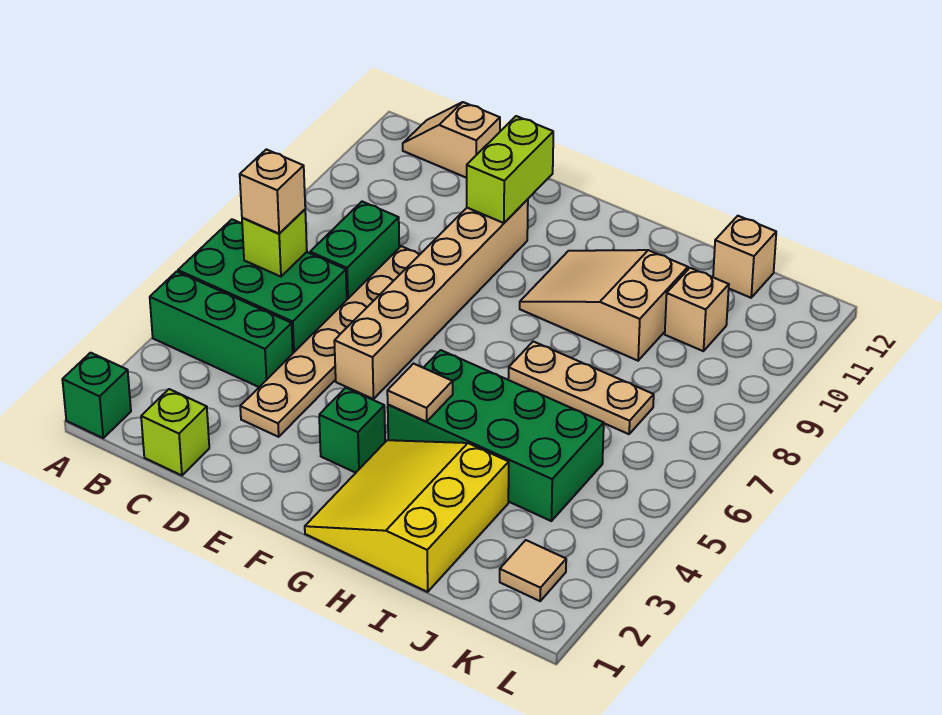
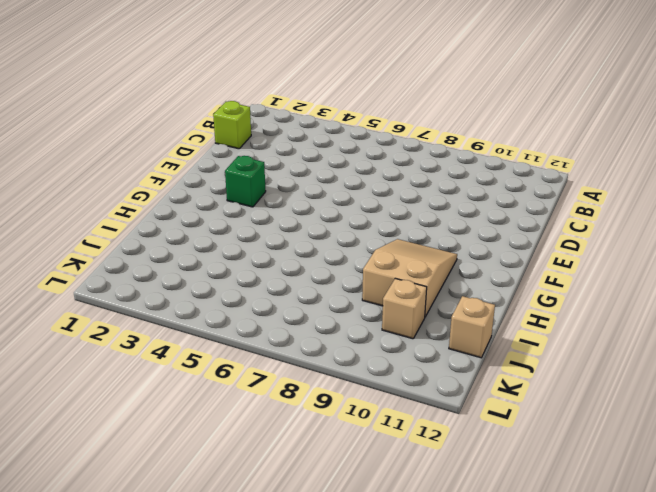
none -> green 1x1 brick [62,353,131,438]
none -> green 1x3 brick [150,271,293,387]
none -> green 2x3 brick [178,219,347,353]

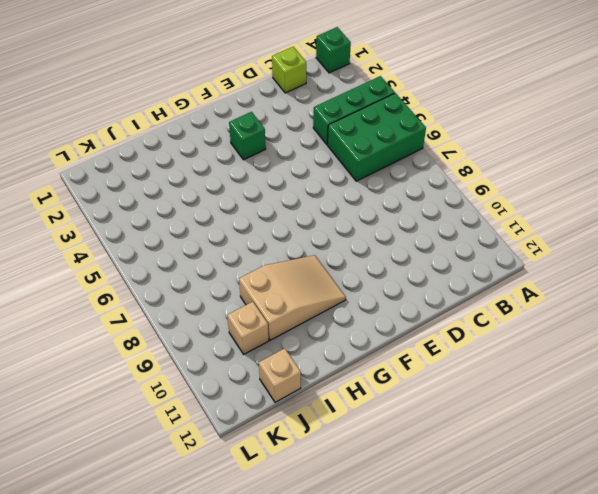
none -> tan 1x2 slope [403,102,500,178]
none -> green 1x2 brick [310,202,399,299]
none -> tan 1x6 plate [240,246,420,437]

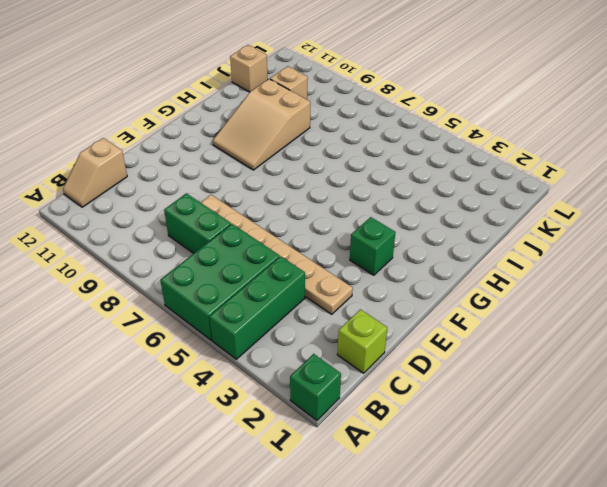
none -> tan 1x6 brick [334,199,528,399]
none -> yellow 3x3 slope [305,440,509,592]
none -> green 2x4 brick [388,350,604,521]

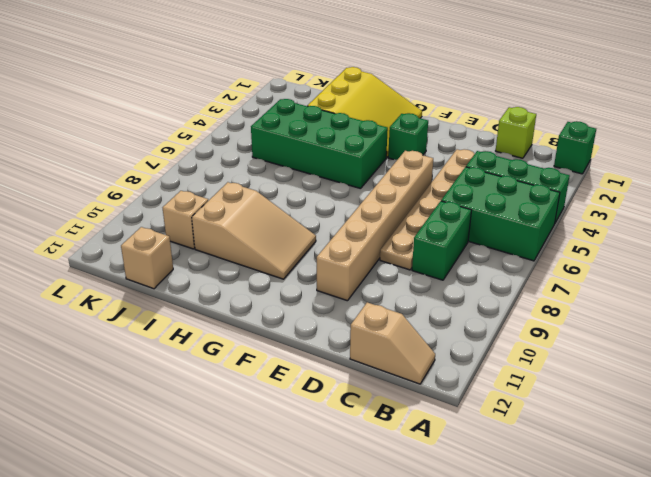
none -> tan 1x3 plate [508,341,654,434]
none -> tan 1x1 tile [500,540,566,601]
none -> lime 1x1 brick [242,210,307,277]

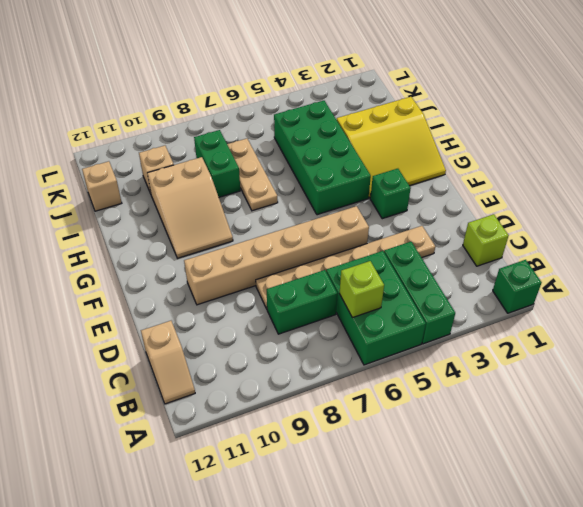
green 1x2 brick [194,130,240,197] -> none
none -> tan 1x1 tile [500,540,566,601]
none -> lime 1x2 brick [467,116,553,223]
none -> tan 1x1 tile [387,364,453,422]

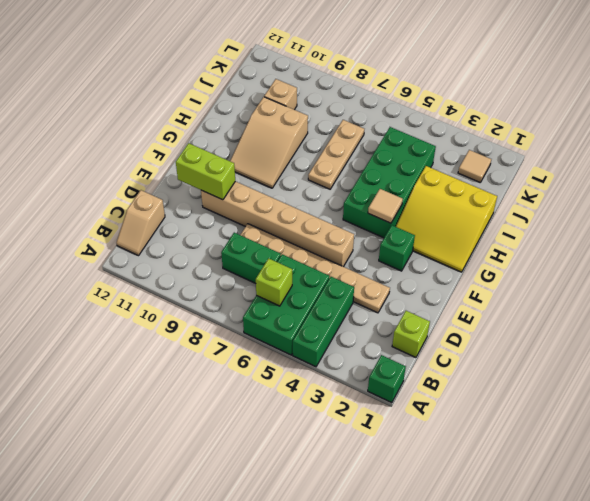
none -> tan 1x1 brick [713,216,776,298]
none -> tan 1x1 brick [240,149,305,233]

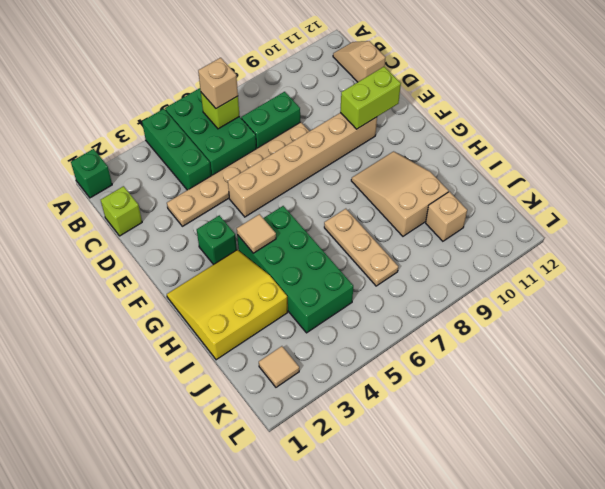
none -> tan 1x1 brick [713,216,776,298]

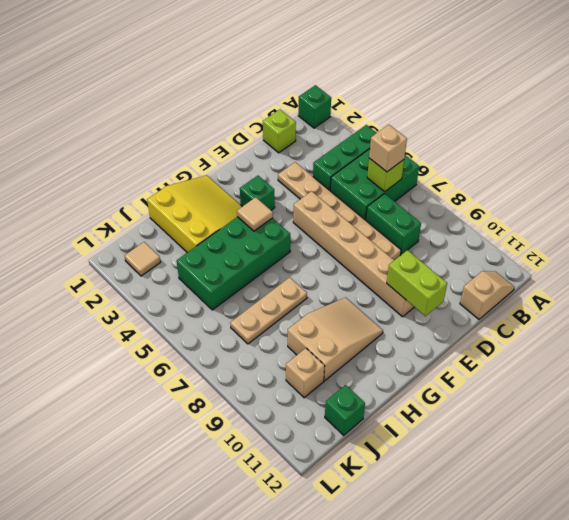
green 1x1 brick [325,385,365,435] -> tan 1x1 brick [713,216,776,298]

